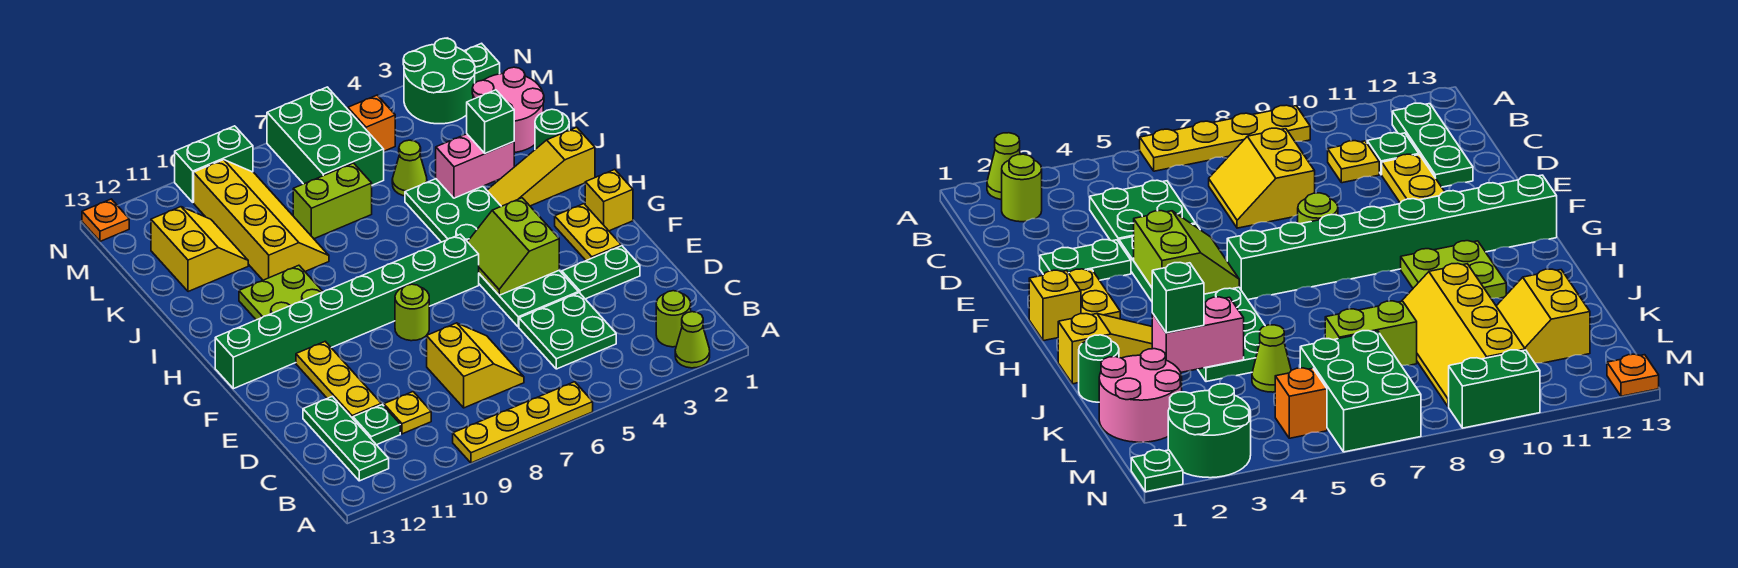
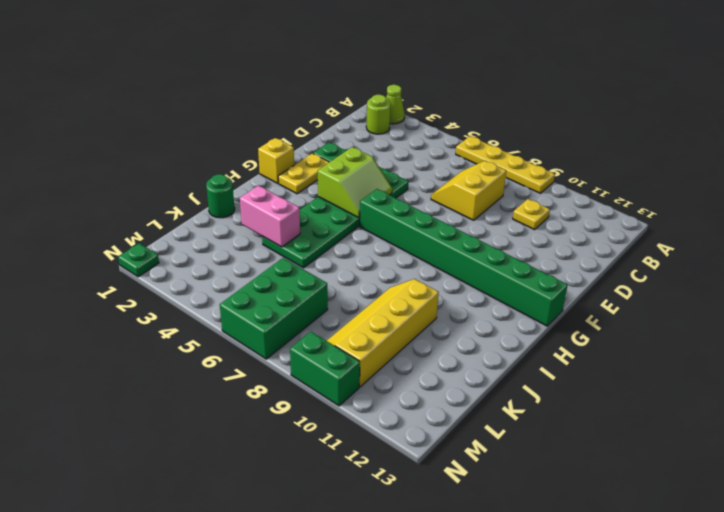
none -> green 1x3 plate [303,396,389,481]
none -> green 2x2 plate [519,293,616,369]
none -> green 1x1 plate [353,405,400,445]
none -> yellow 1x3 plate [296,342,381,418]

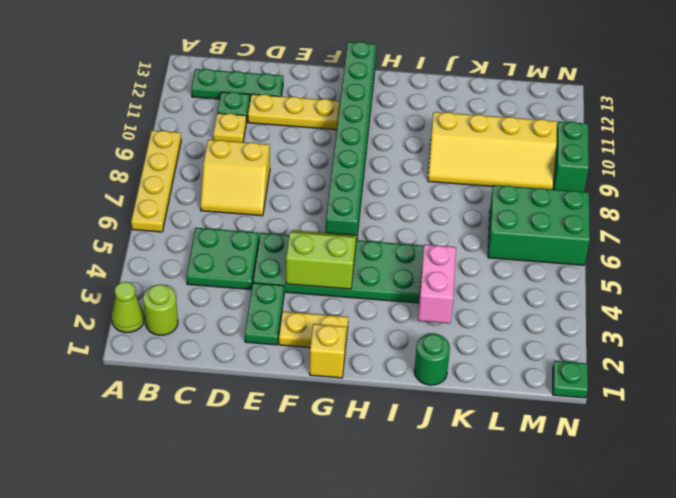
none -> lime 1x1 round brick [395,284,429,341]
none -> lime 2x2 plate [239,265,323,320]
none -> yellow 1x3 slope [487,127,595,206]
none -> pink 2x2 round brick [472,67,544,153]

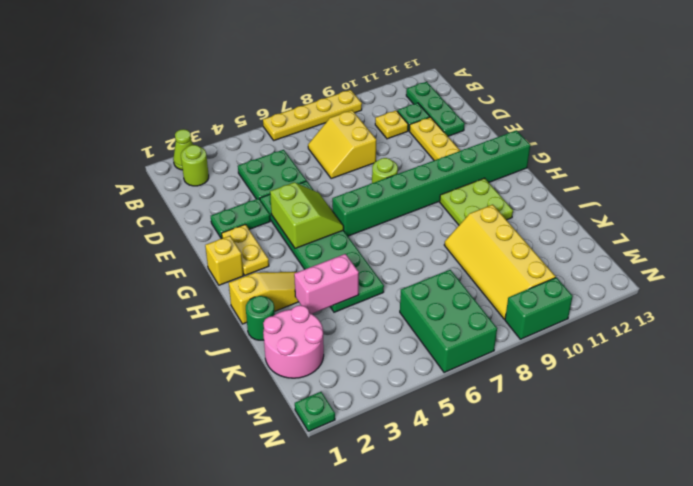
none -> lime 1x1 cone [392,140,427,196]
none -> lime 1x2 brick [293,163,372,239]
none -> yellow 2x2 slope [151,207,248,292]
none -> green 2x2 round brick [403,38,475,124]

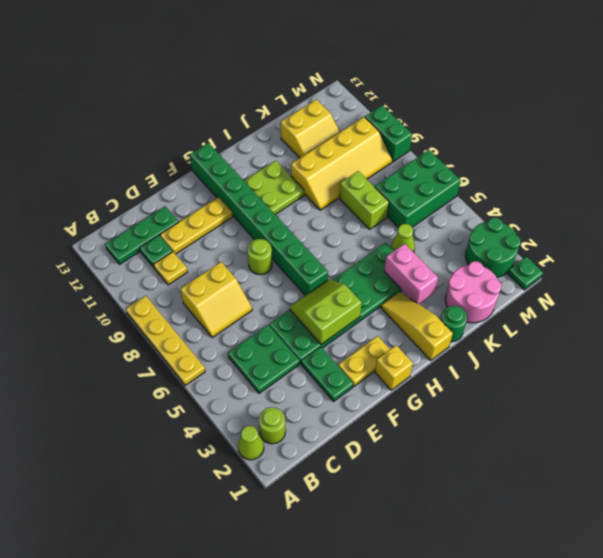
none -> orange 1x1 brick [348,95,395,151]
none -> orange 1x1 plate [82,199,129,241]
none -> green 1x1 brick [467,90,514,153]

